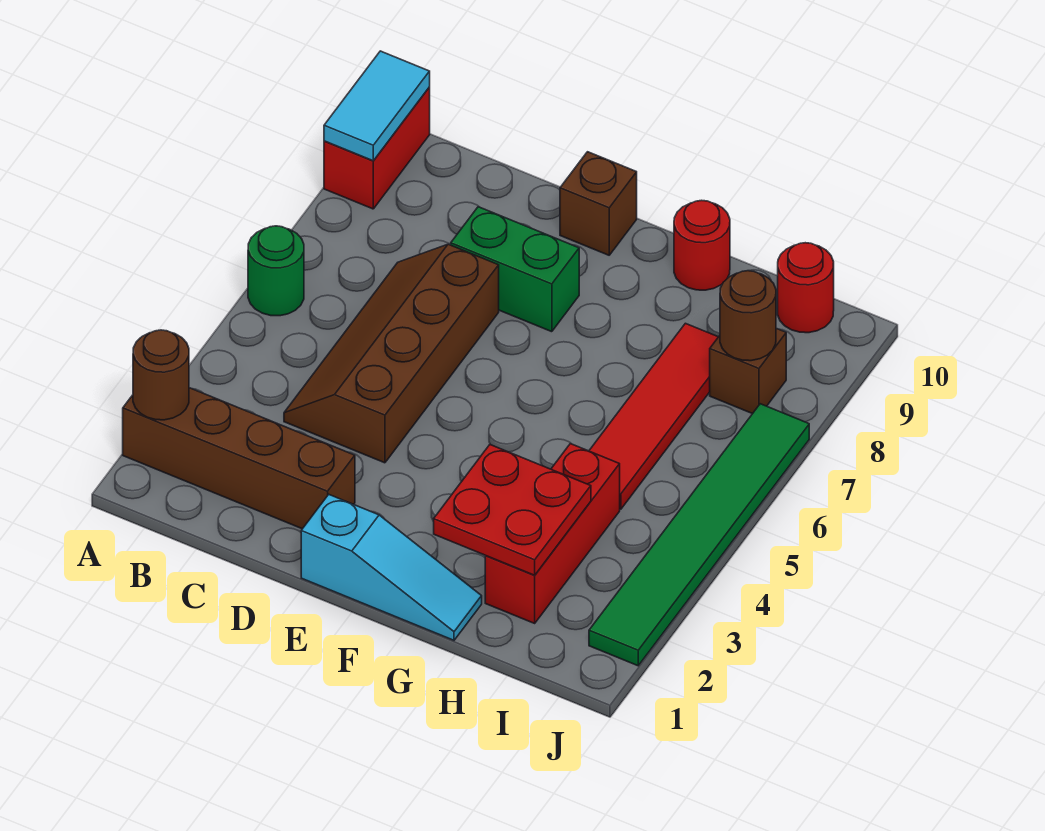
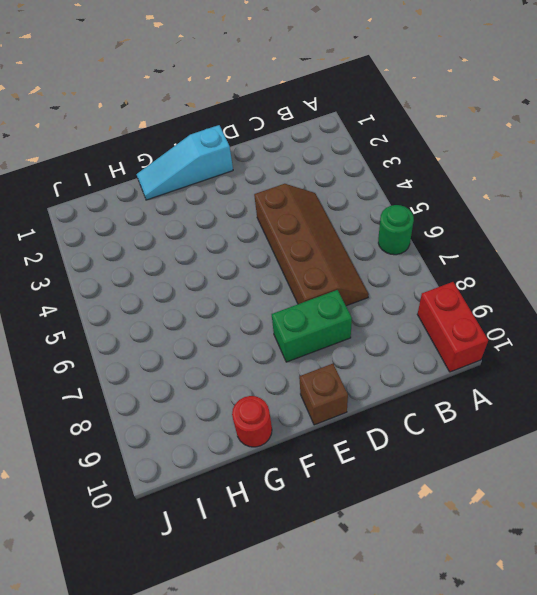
none -> brown 1x4 brick [123,388,355,529]
none -> red 1x3 brick [485,444,620,623]
none -> red 1x4 tile [589,323,718,509]

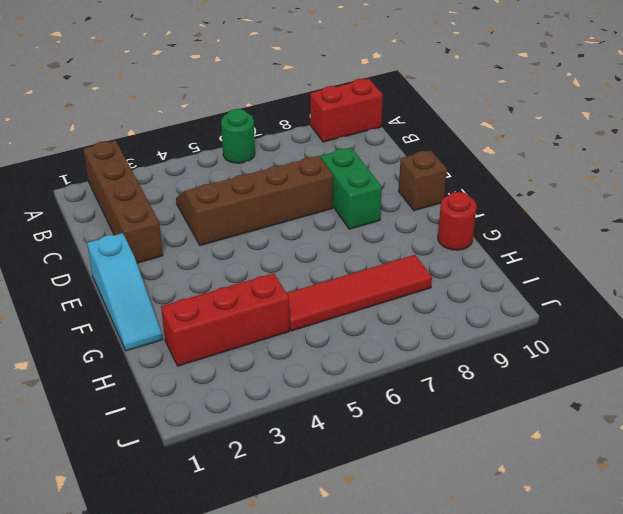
none -> brown 1x1 brick [710,328,786,414]
none -> red 1x1 round brick [778,243,834,333]
none -> green 1x6 tile [589,404,809,666]

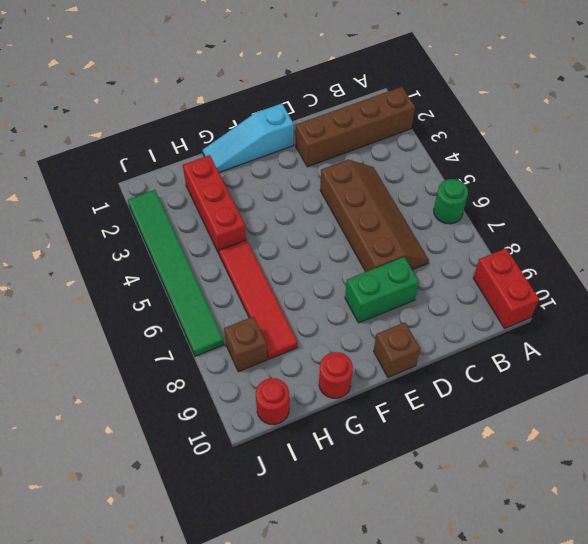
none -> brown 1x1 round brick [133,330,189,420]
none -> cyan 1x2 tile [324,51,430,161]
none -> red 2x2 plate [434,445,591,575]

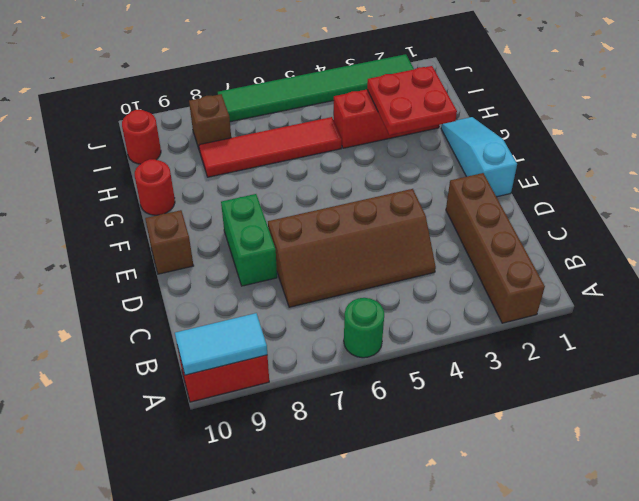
none -> brown 1x1 round brick [133,330,189,420]
none -> brown 1x1 round brick [720,271,776,361]

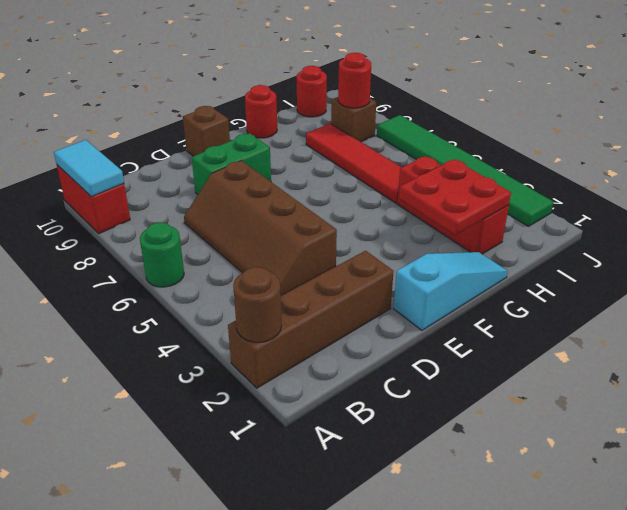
red 1x1 round brick [338,53,371,108] -> brown 1x1 round brick [720,271,776,361]

